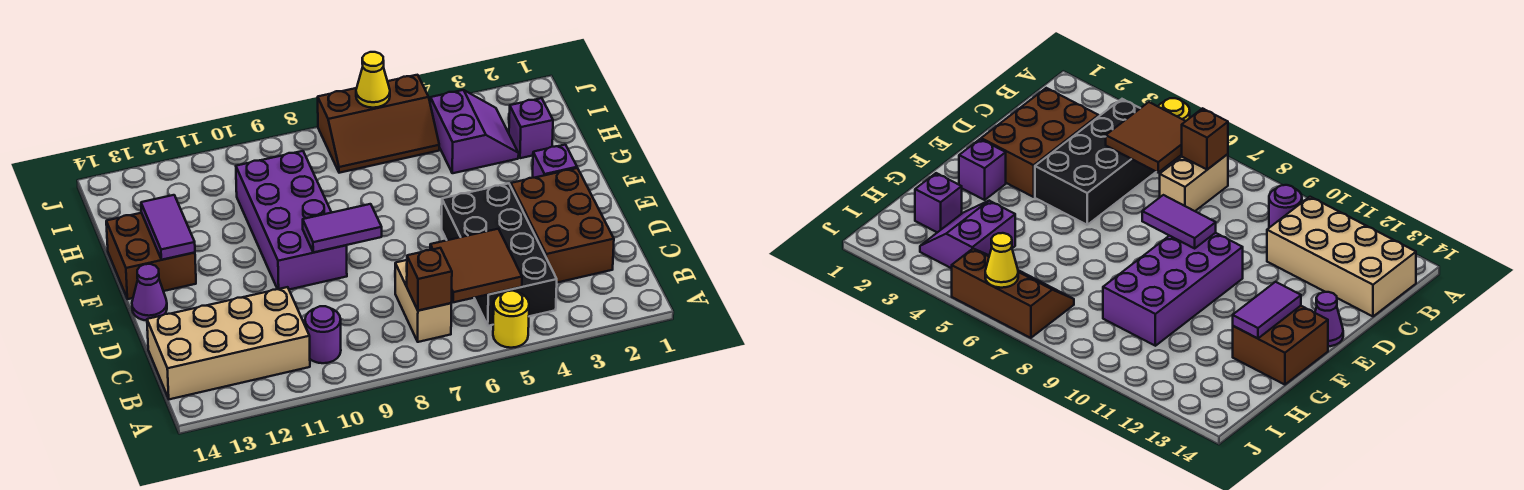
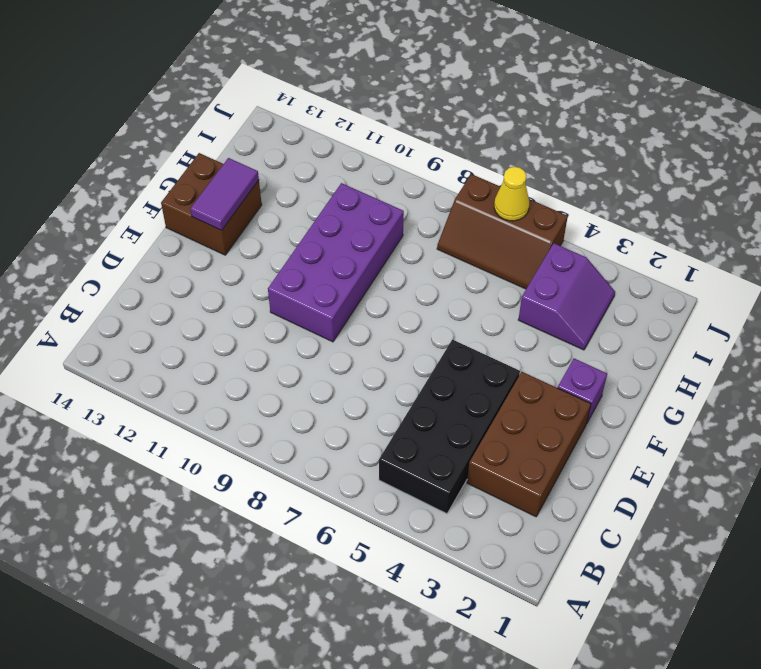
none -> yellow 1x1 round brick [493,291,529,348]
none -> tan 1x2 brick [395,260,451,342]
none -> purple 1x1 round brick [305,306,341,363]

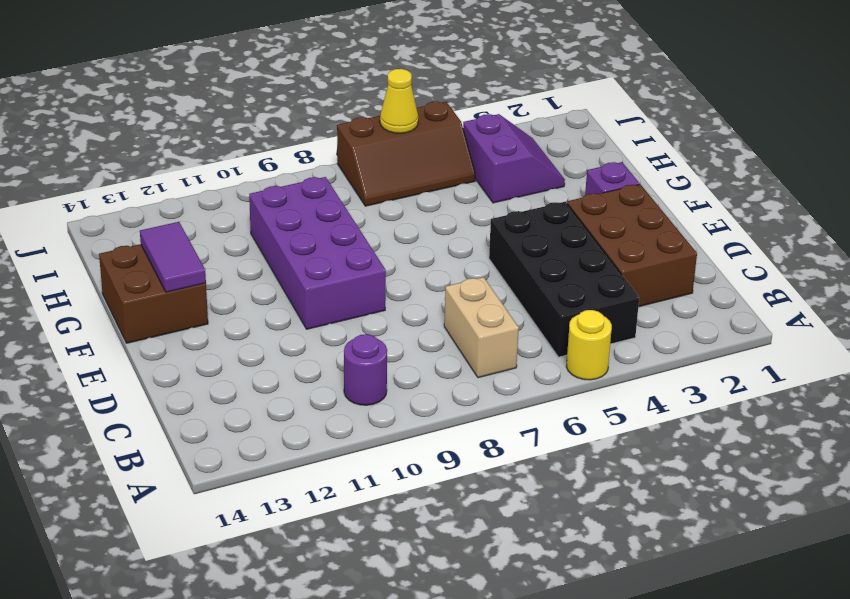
none -> tan 2x4 brick [147,287,310,399]
none -> purple 1x1 cone [132,264,167,321]
none -> purple 1x1 brick [509,98,553,158]

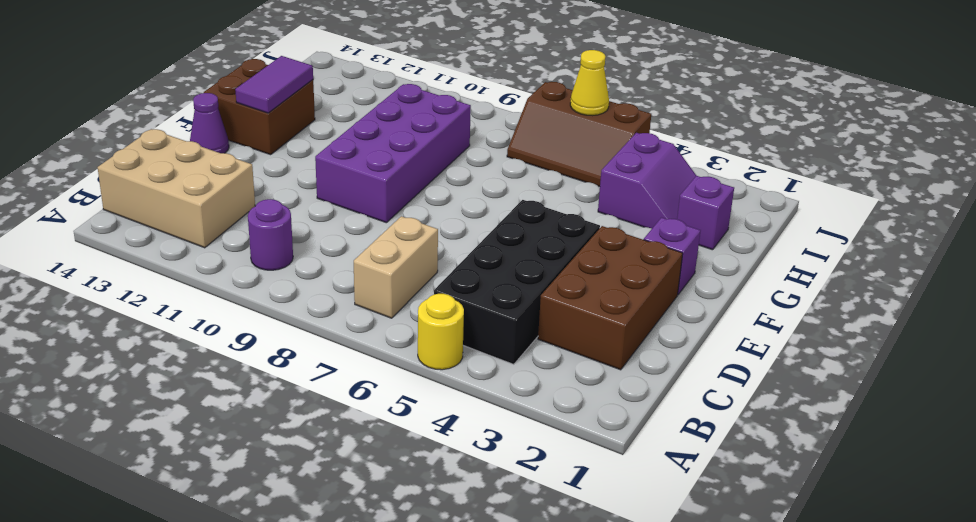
tan 2x3 brick [98,129,255,248] -> tan 2x4 brick [147,287,310,399]
none -> brown 2x2 tile [430,229,522,302]
none -> brown 1x1 brick [407,248,452,311]
none -> purple 1x2 tile [303,204,382,253]

